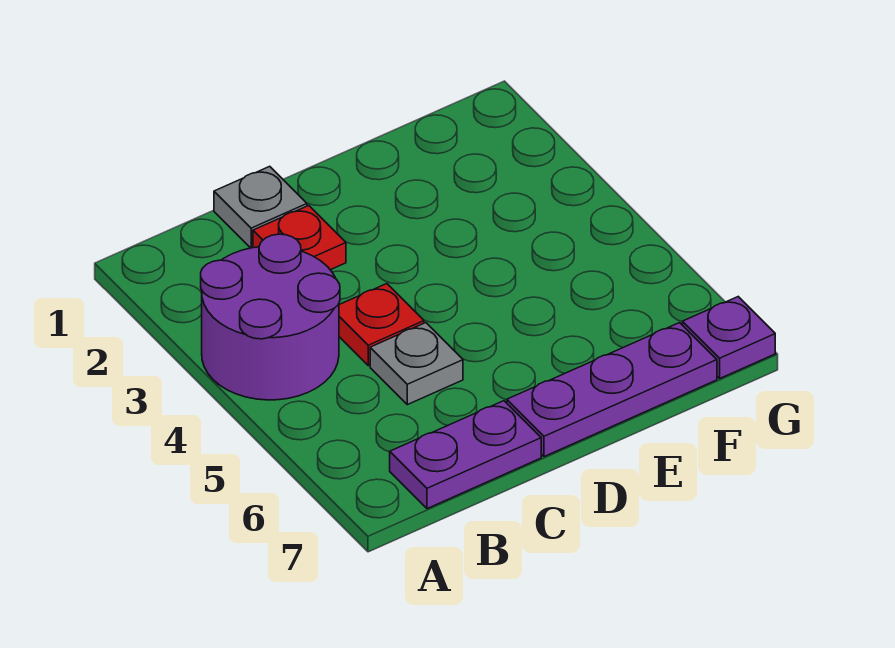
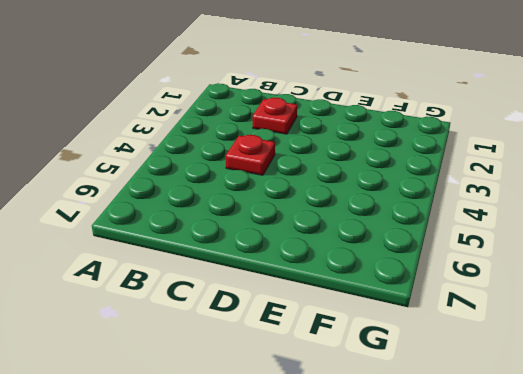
none -> purple 2x2 round brick [201,234,340,400]
none -> purple 1x2 plate [390,401,541,509]

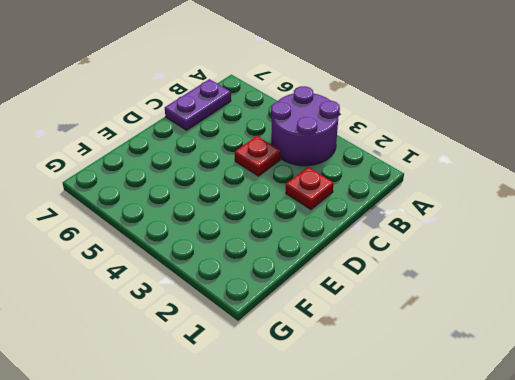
none -> grey 1x1 plate [214,166,307,248]
none -> grey 1x1 plate [370,323,463,405]

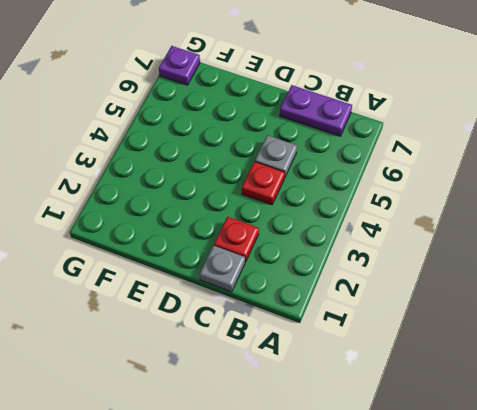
none -> purple 2x2 round brick [201,234,340,400]
none -> purple 1x3 plate [507,323,717,457]

